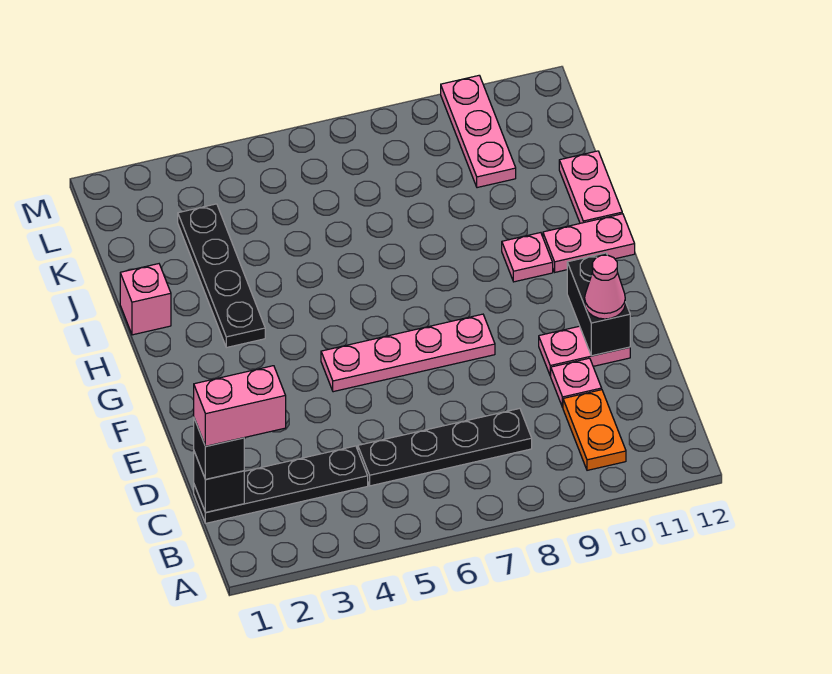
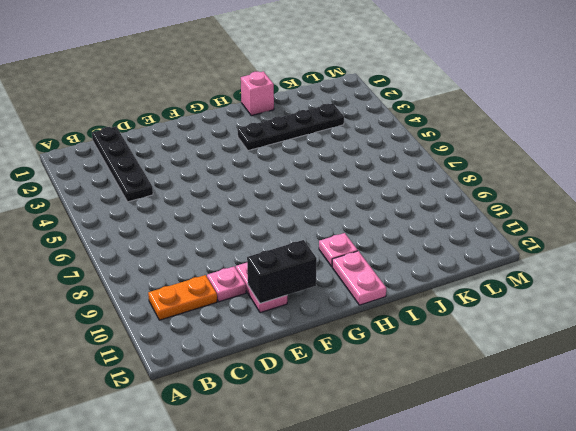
none -> black 1x4 plate [358,408,532,486]
none -> pink 1x4 plate [321,314,495,392]
none -> pink 1x2 plate [559,151,622,223]

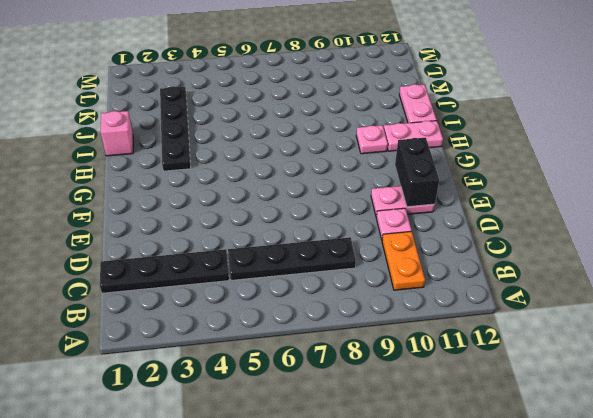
none -> pink 1x4 plate [321,314,495,392]
none -> pink 1x3 plate [441,75,516,188]
none -> black 1x1 brick [194,452,244,513]

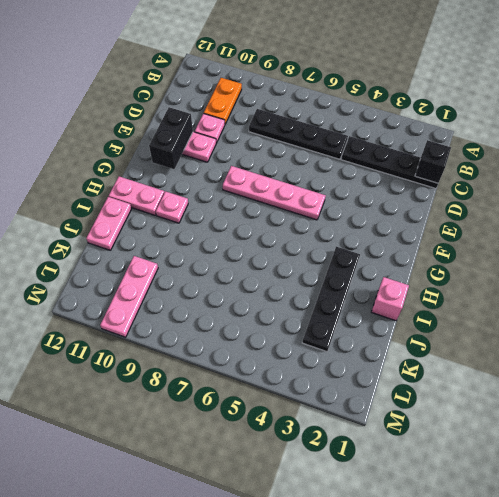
none -> black 1x1 brick [194,419,244,479]
none -> pink 1x1 cone [585,255,625,319]
none -> pink 1x2 brick [194,366,286,446]

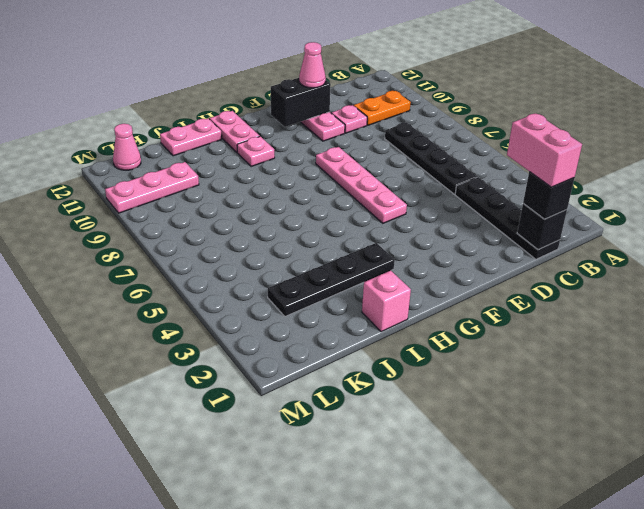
pink 1x1 cone [113,124,141,170] -> none

